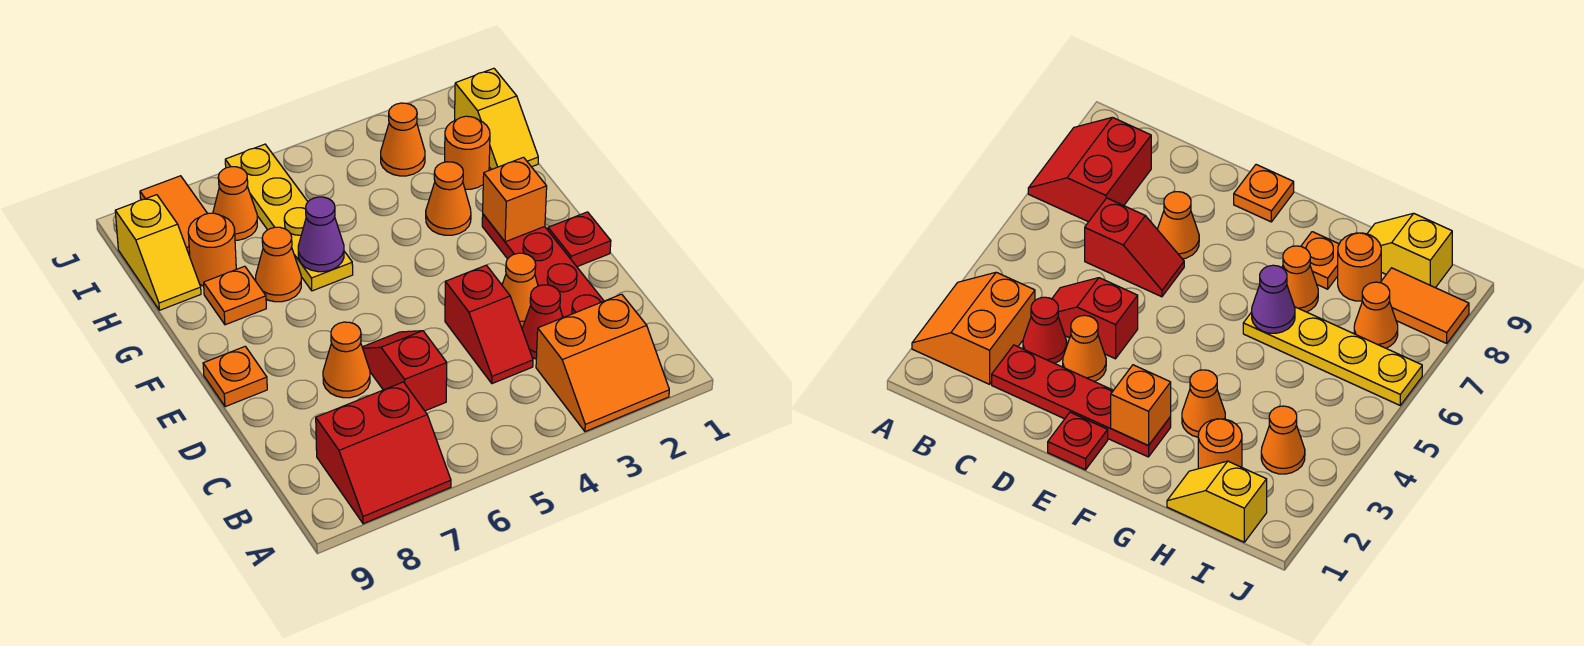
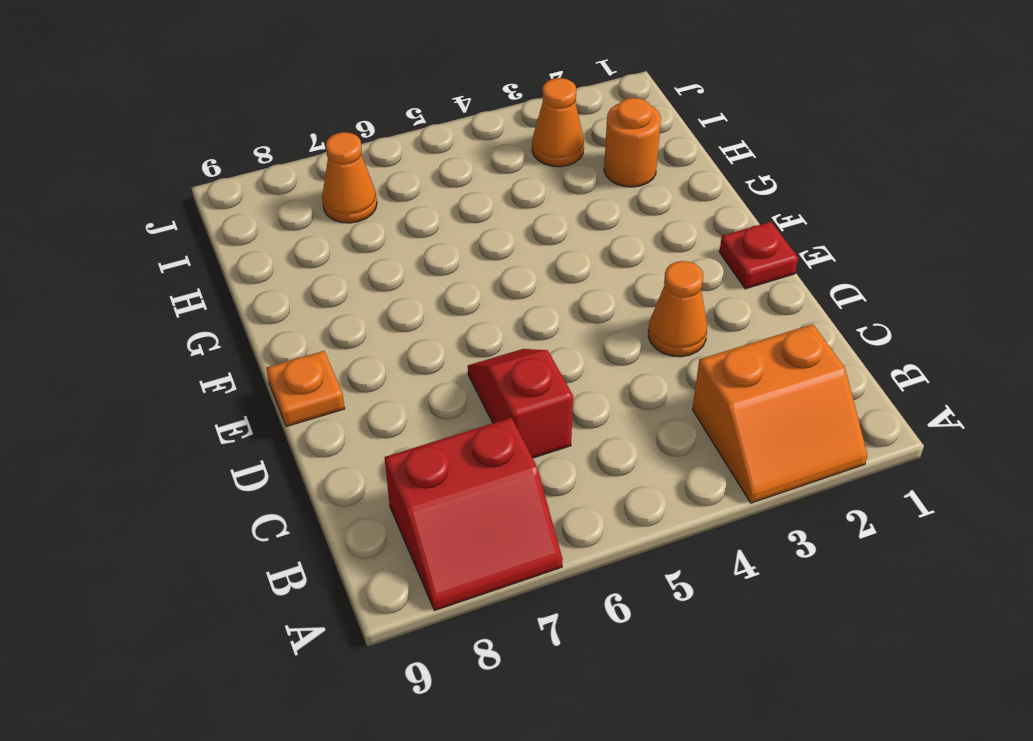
none -> red 1x4 plate [482,214,604,318]
none -> red 1x1 cone [522,285,563,359]
none -> red 1x2 slope [445,265,533,384]

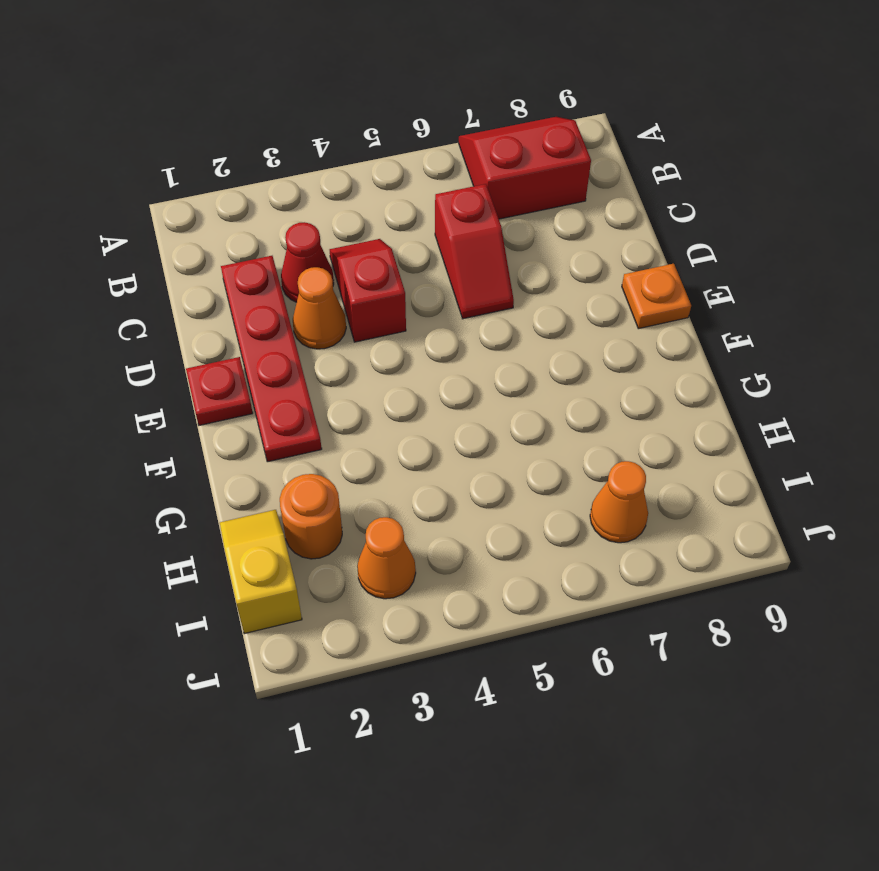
none -> orange 2x2 slope [536,294,669,432]
none -> orange 1x1 cone [323,322,370,398]
none -> orange 1x1 cone [426,162,471,235]

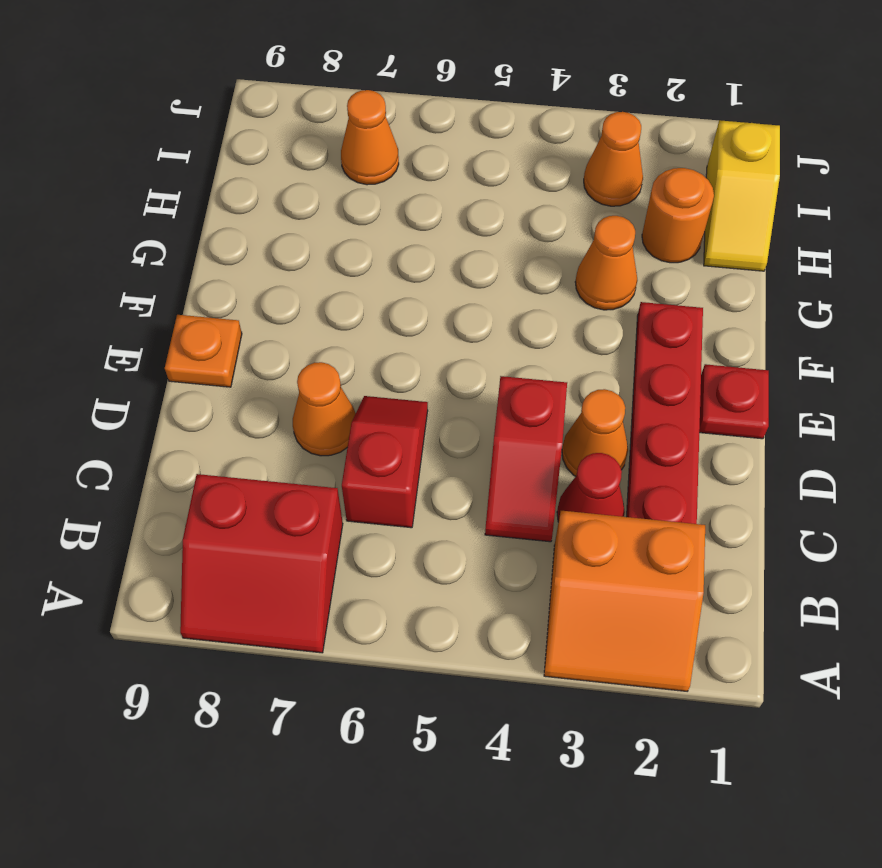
none -> yellow 1x4 plate [225,144,353,291]
none -> orange 1x1 cone [256,227,301,302]
none -> orange 1x1 plate [204,266,266,325]

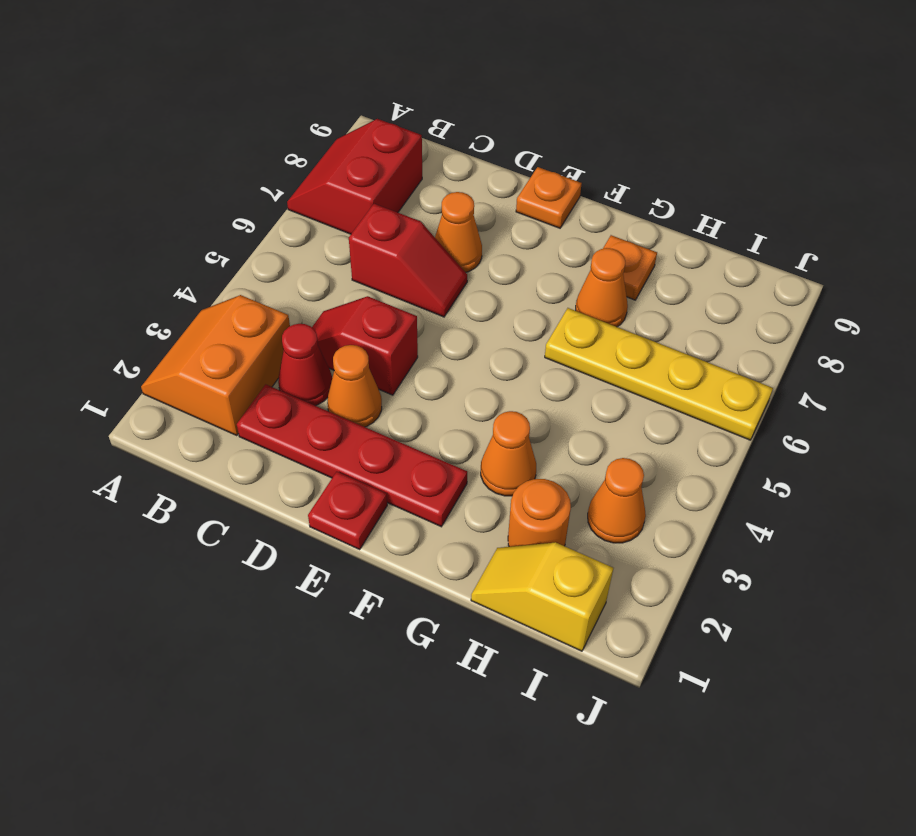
none -> orange 1x1 round brick [188,213,236,286]
none -> yellow 1x2 slope [115,195,201,310]
none -> orange 1x1 cone [213,167,257,240]

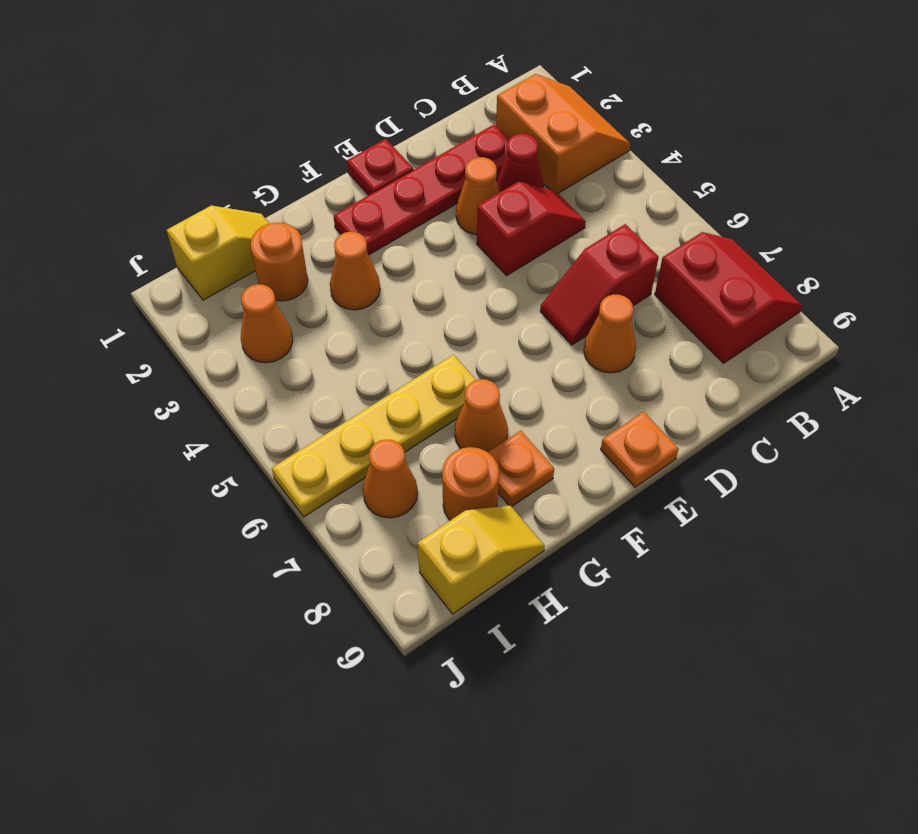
none -> orange 1x2 tile [140,176,208,256]
none -> orange 1x1 brick [483,157,547,242]
none -> purple 1x1 cone [298,197,344,272]

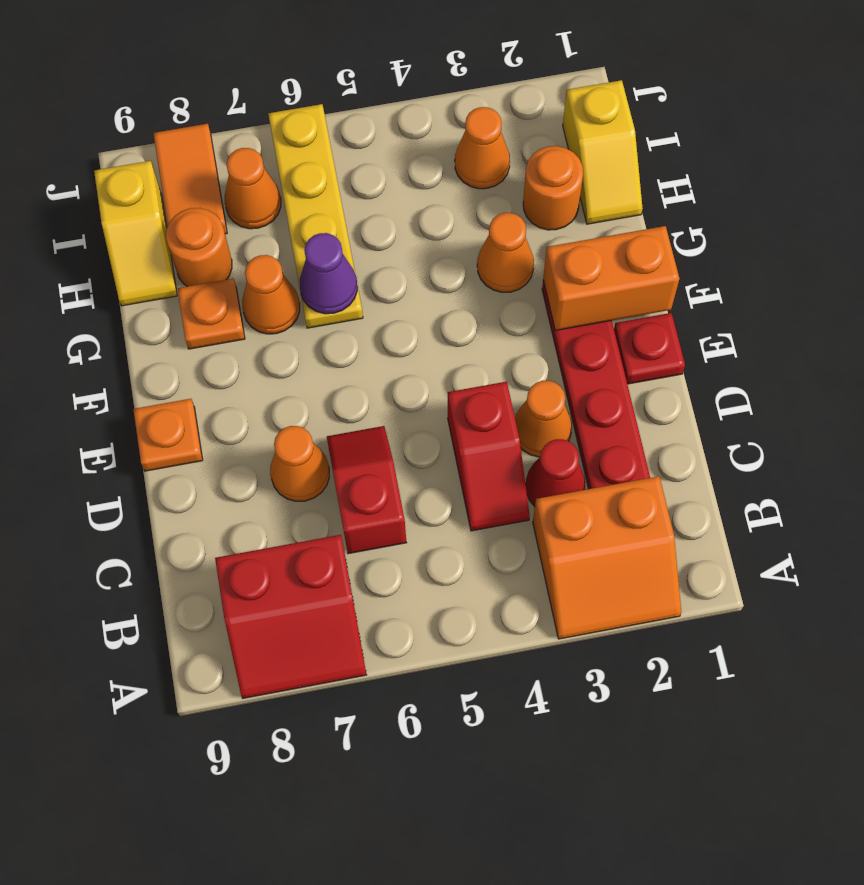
orange 1x2 brick [543,226,679,330] -> orange 1x1 brick [483,157,547,242]

